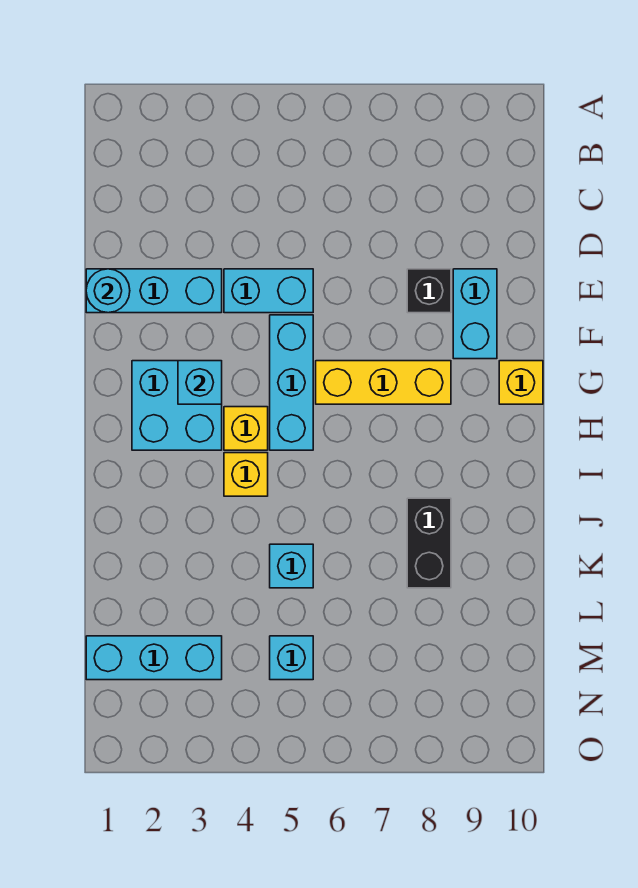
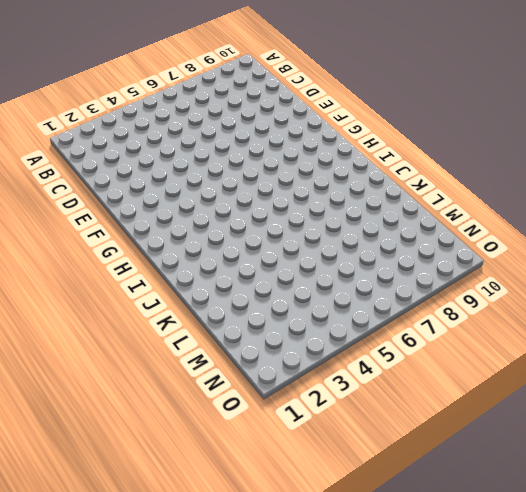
none -> cyan 1x3 brick [86,269,222,313]
none -> cyan 1x2 brick [224,269,313,313]
none -> black 1x1 brick [407,269,451,313]

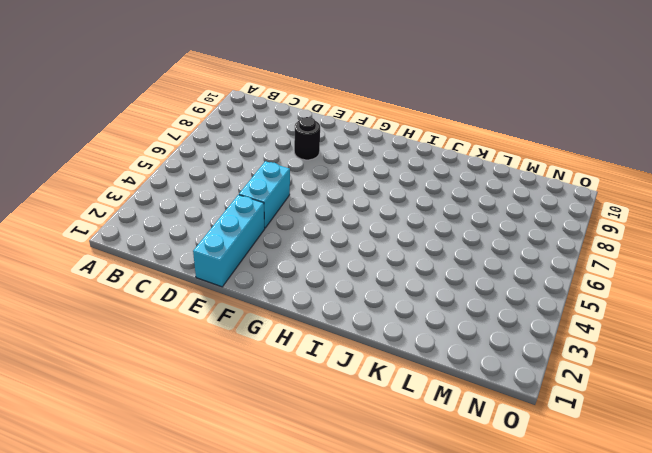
black 1x1 round brick [294,117,320,160] -> black 1x1 brick [407,269,451,313]
none -> cyan 1x2 brick [453,269,497,359]
none -> cyan 1x3 brick [270,315,313,450]
none -> cyan 2x2 brick [132,361,222,450]

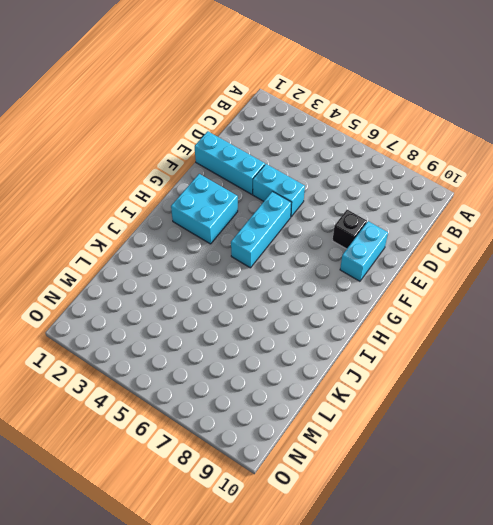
none -> yellow 1x3 brick [316,361,451,404]
none -> yellow 1x1 brick [499,361,543,404]
none -> yellow 1x1 brick [224,407,268,450]

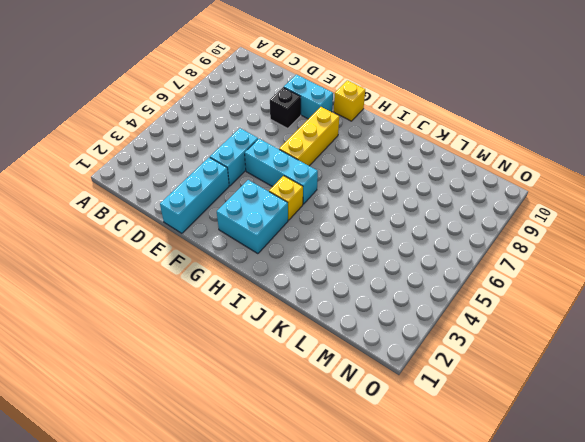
none -> yellow 1x1 brick [224,453,268,496]
none -> black 1x2 brick [407,498,451,588]
none -> cyan 1x1 brick [270,544,313,588]

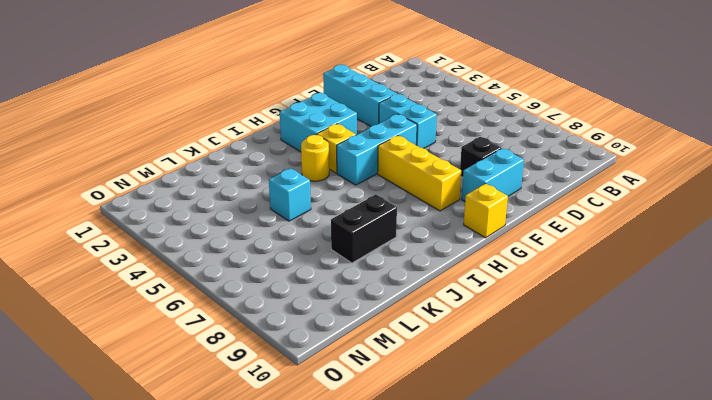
yellow 1x1 round brick [301,135,329,181] -> yellow 1x1 brick [224,453,268,496]
none -> cyan 1x3 brick [86,636,222,680]
none -> cyan 1x1 brick [270,636,313,680]
none -> cyan 1x1 round brick [86,269,130,313]

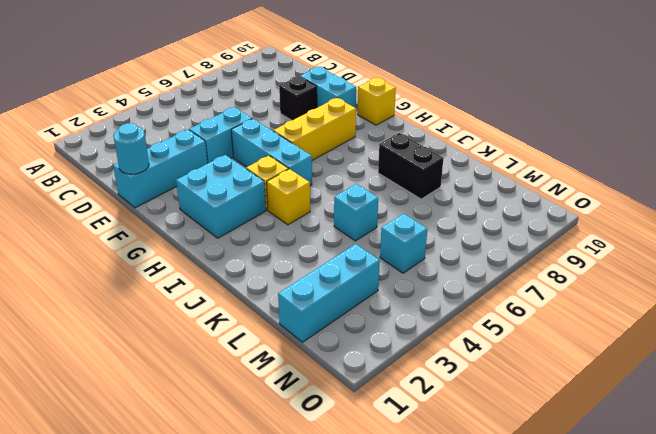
none -> cyan 1x1 brick [178,361,222,404]

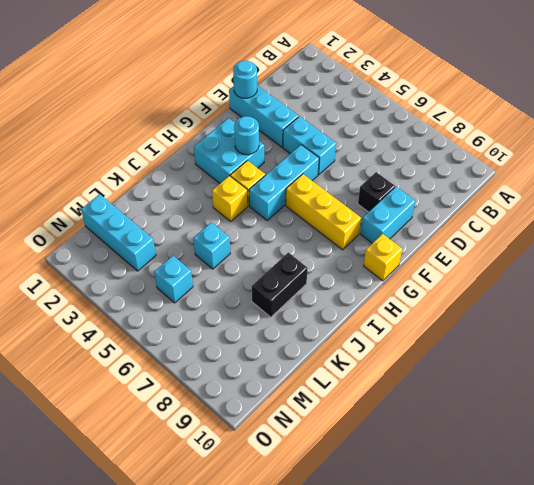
cyan 1x1 round brick [234,116,259,155] -> cyan 1x1 brick [178,361,222,404]

